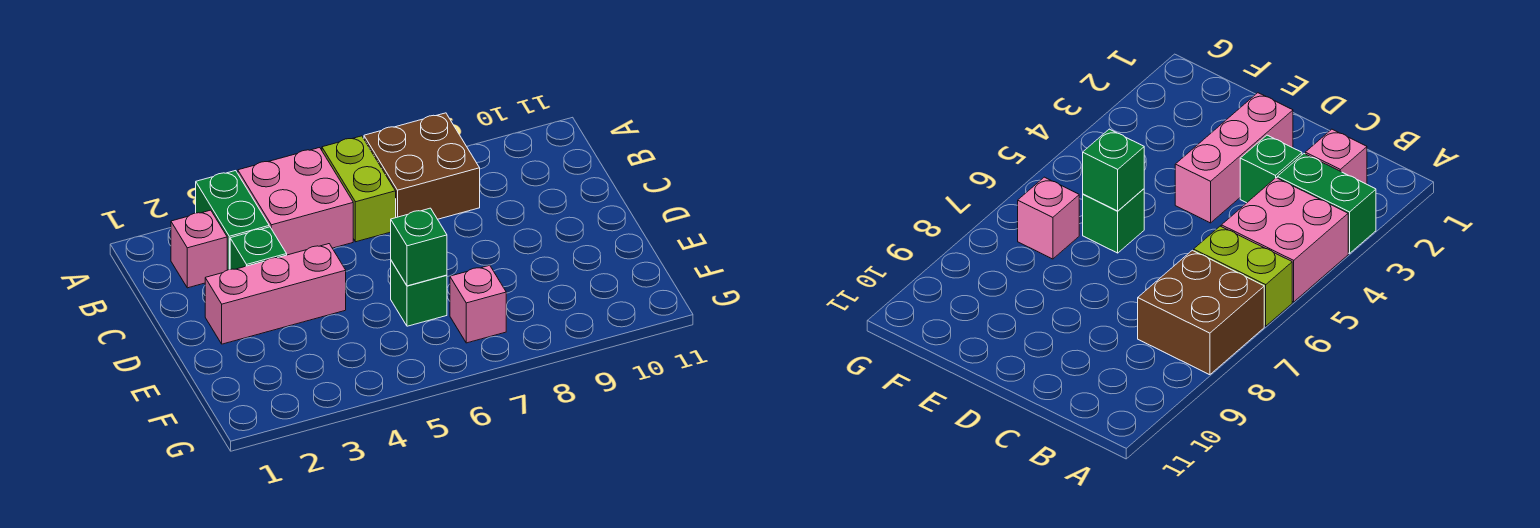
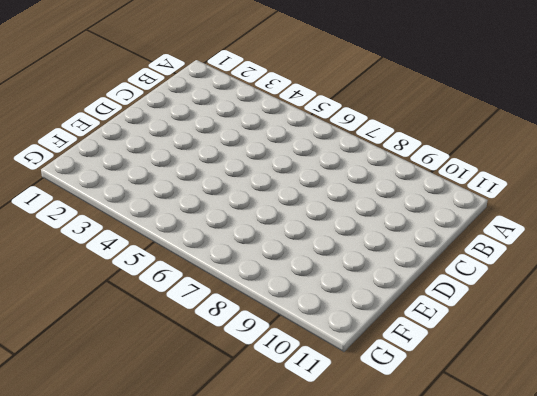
none -> green 1x2 brick [196,171,269,270]
none -> pink 2x2 brick [238,148,353,255]

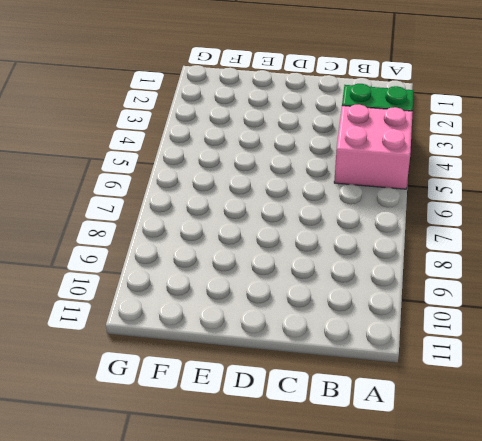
none -> lime 1x2 brick [322,136,396,242]
none -> brown 2x2 brick [364,113,480,219]

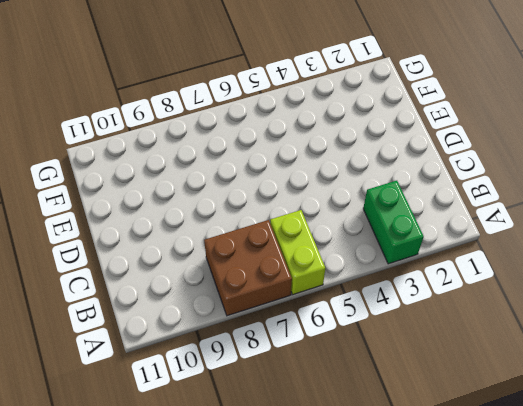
none -> pink 2x2 brick [238,148,353,255]
none -> pink 1x1 brick [171,210,227,288]

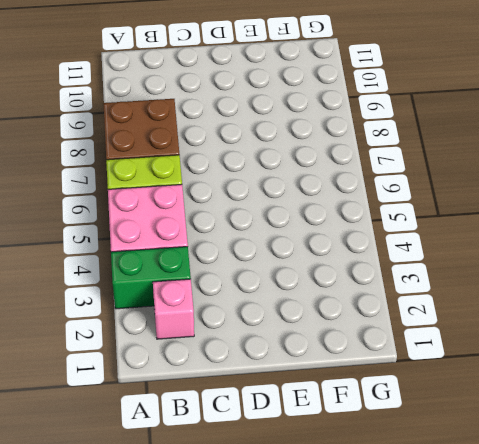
none -> green 1x1 brick [230,227,287,269]
none -> pink 1x3 brick [205,244,346,344]

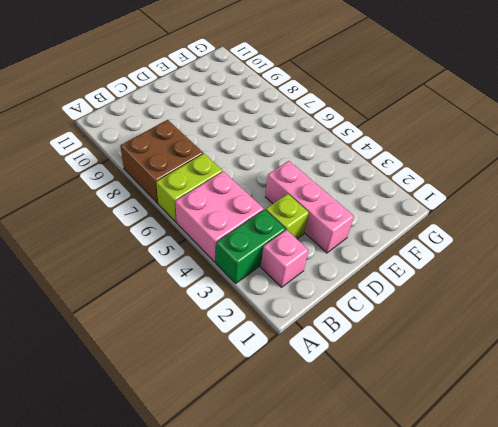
lime 1x1 brick [266,194,309,239] -> green 1x1 brick [230,227,287,269]
none -> green 1x1 brick [391,261,447,326]
none -> pink 1x1 brick [450,265,506,343]

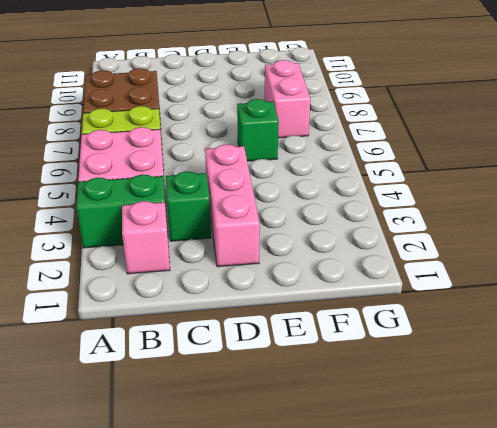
pink 1x2 brick [265,60,310,138] -> pink 1x1 brick [450,265,506,343]
none -> green 1x1 brick [391,208,447,286]

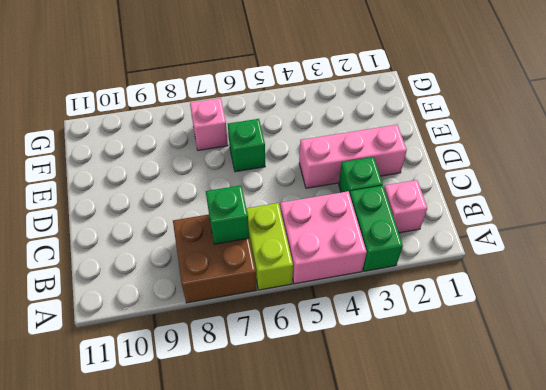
green 1x1 brick [206,185,249,244] -> green 1x1 brick moved to [391,208,447,286]

